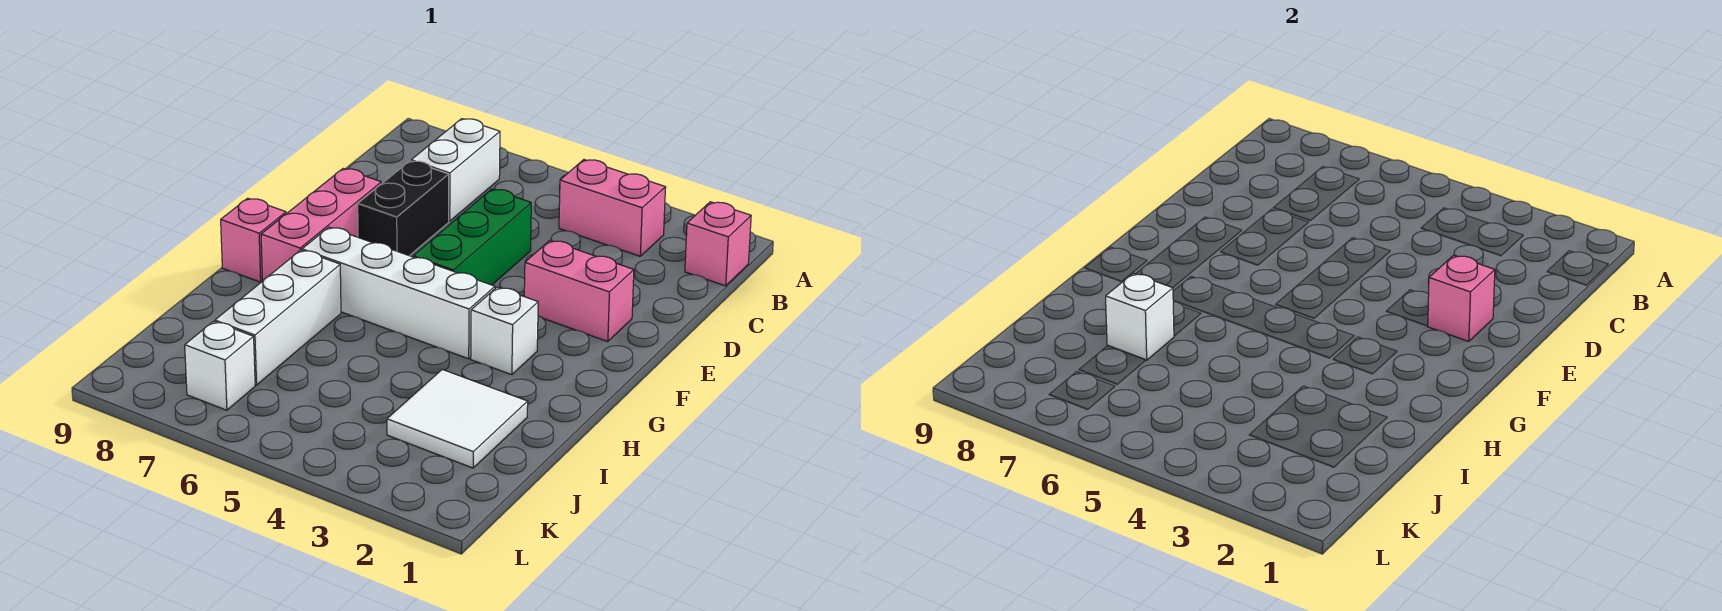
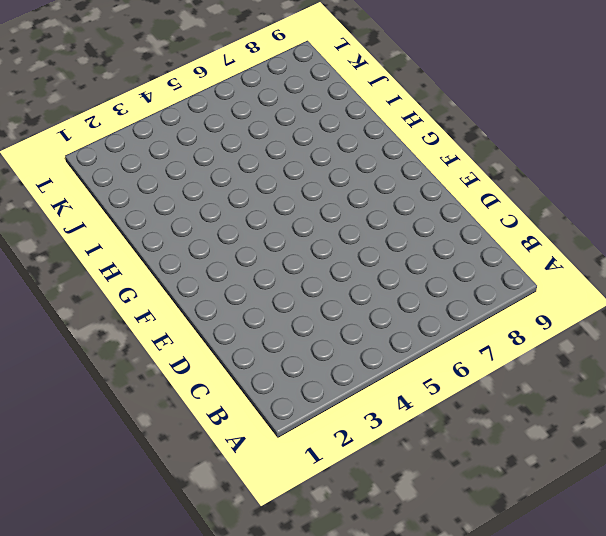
none -> pink 1x1 brick [685,202,751,286]
none -> pink 1x2 brick [559,160,666,256]
none -> white 1x2 brick [411,119,500,221]

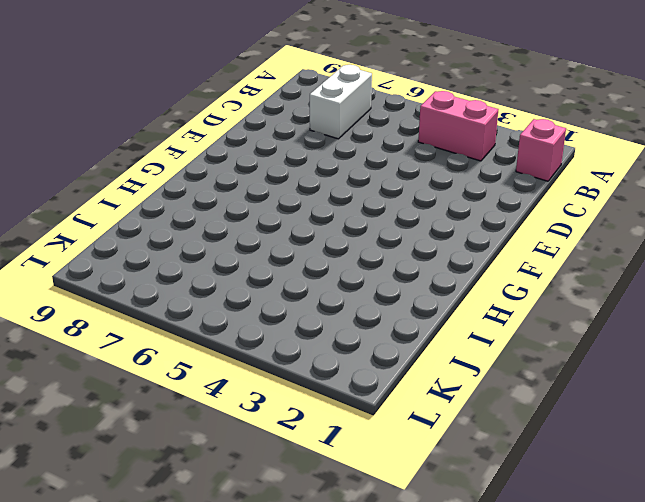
none -> green 1x3 brick [413,189,531,285]
none -> black 1x2 brick [358,161,449,256]
none -> pink 1x2 brick [524,241,634,342]

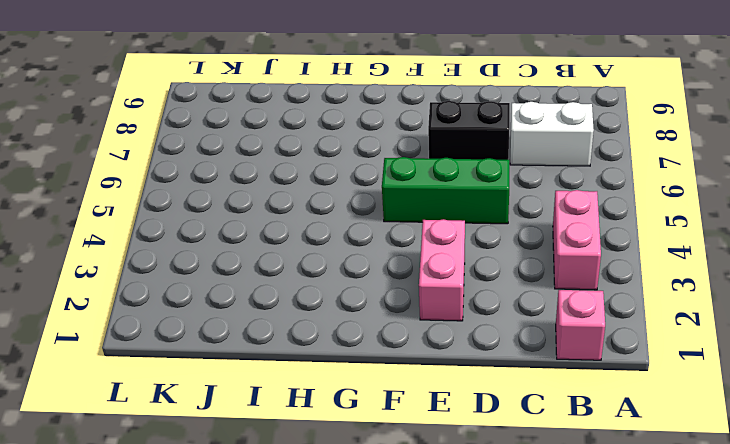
none -> pink 1x3 brick [261,169,381,280]
none -> white 1x1 brick [471,287,538,375]
none -> white 1x4 brick [302,227,495,359]

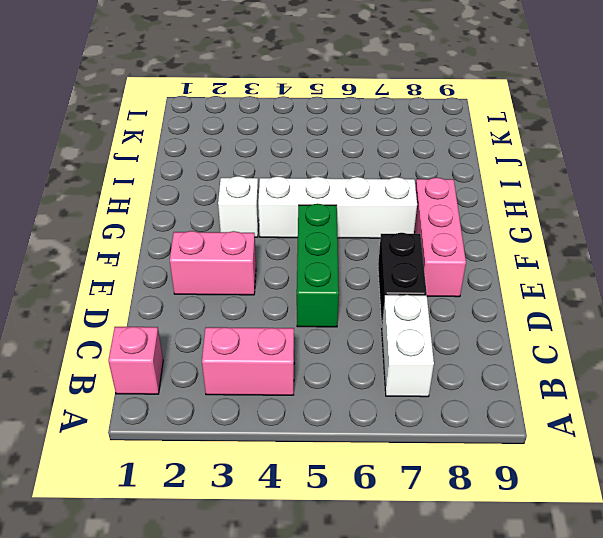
none -> pink 1x1 brick [221,198,286,282]
none -> white 1x3 brick [215,250,341,385]
none -> white 2x2 tile [387,369,528,468]

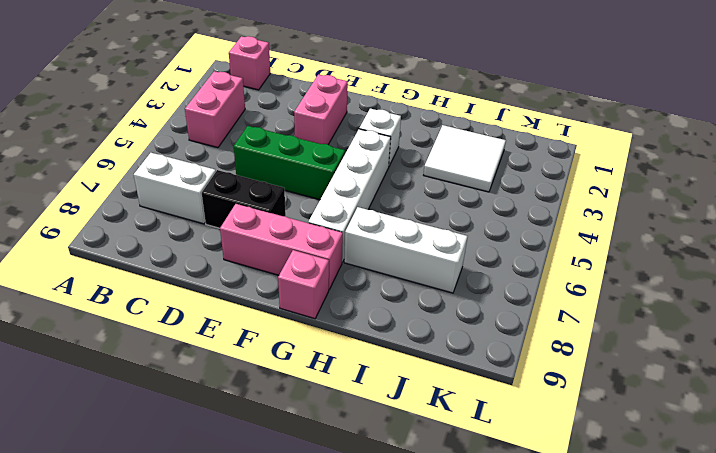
none -> white 1x1 brick [185,321,255,410]
none -> pink 1x1 brick [1428,255,1495,342]
none -> white 1x1 brick [1106,273,1174,360]

